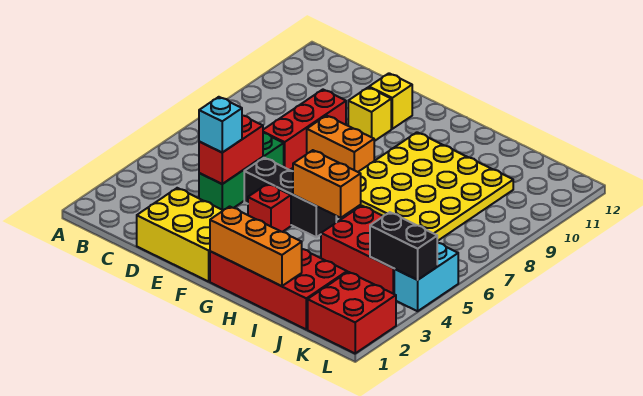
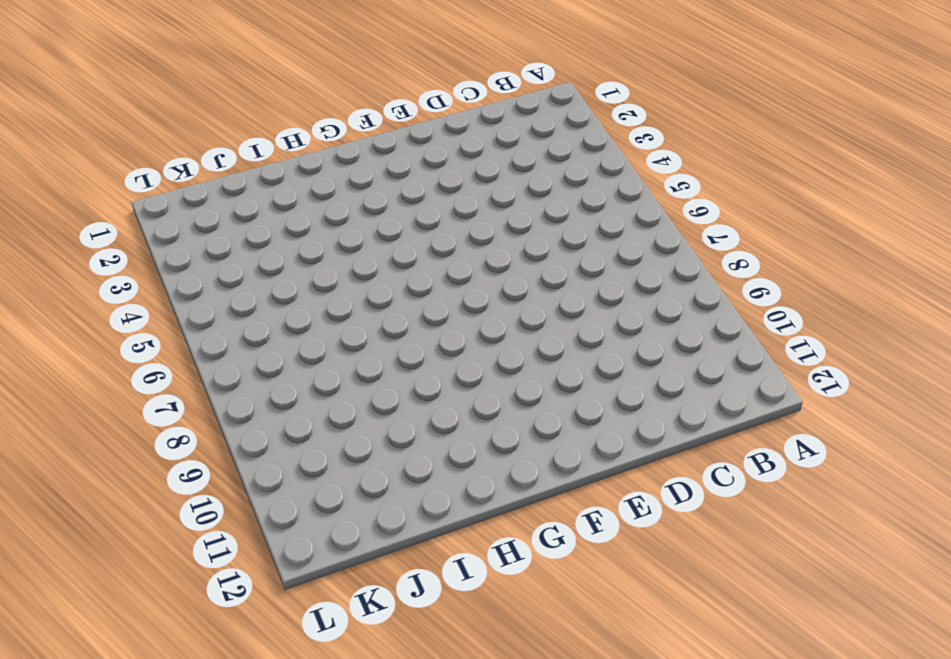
none -> yellow 2x3 brick [137,188,223,282]
none -> green 1x3 brick [199,133,284,210]
none -> red 1x3 brick [263,90,346,170]

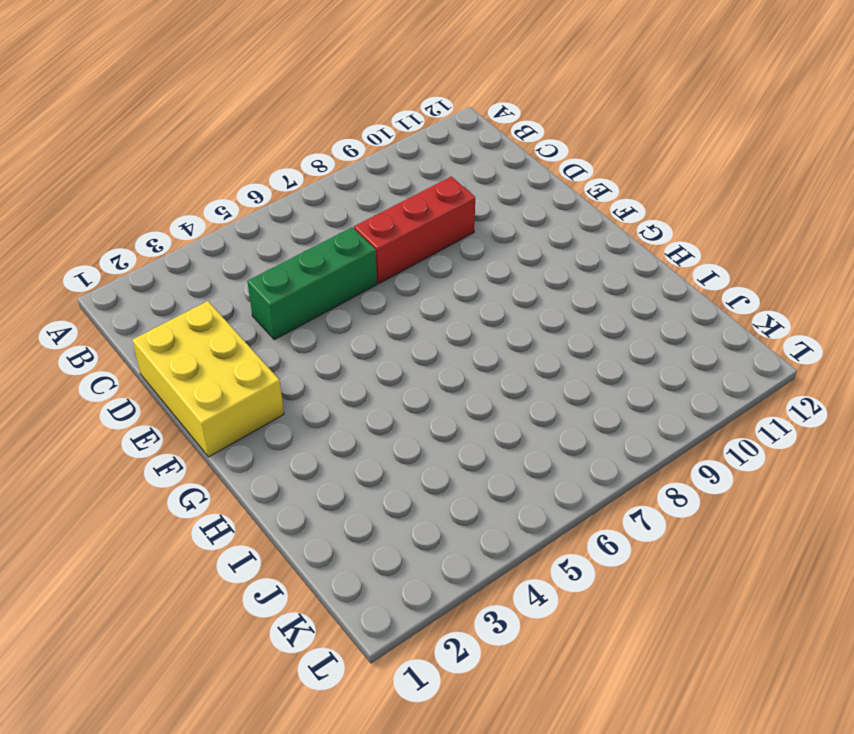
none -> black 1x3 brick [244,158,336,237]
none -> orange 1x2 brick [307,116,374,172]
none -> yellow 1x1 brick [348,87,391,141]

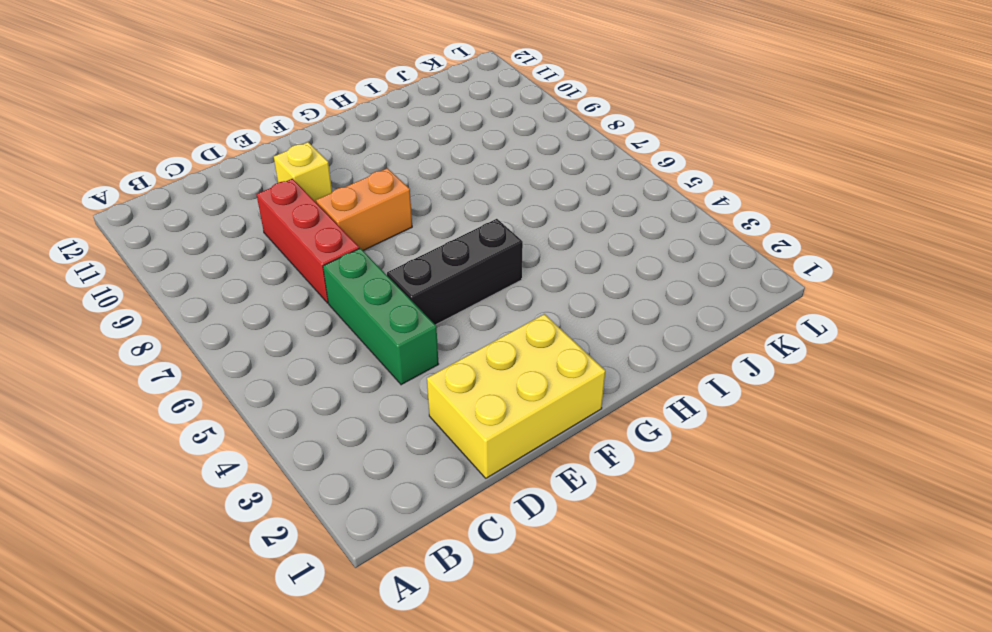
none -> yellow 1x1 brick [369,73,412,129]
none -> red 1x1 brick [248,184,291,232]
none -> red 2x4 brick [210,249,347,329]

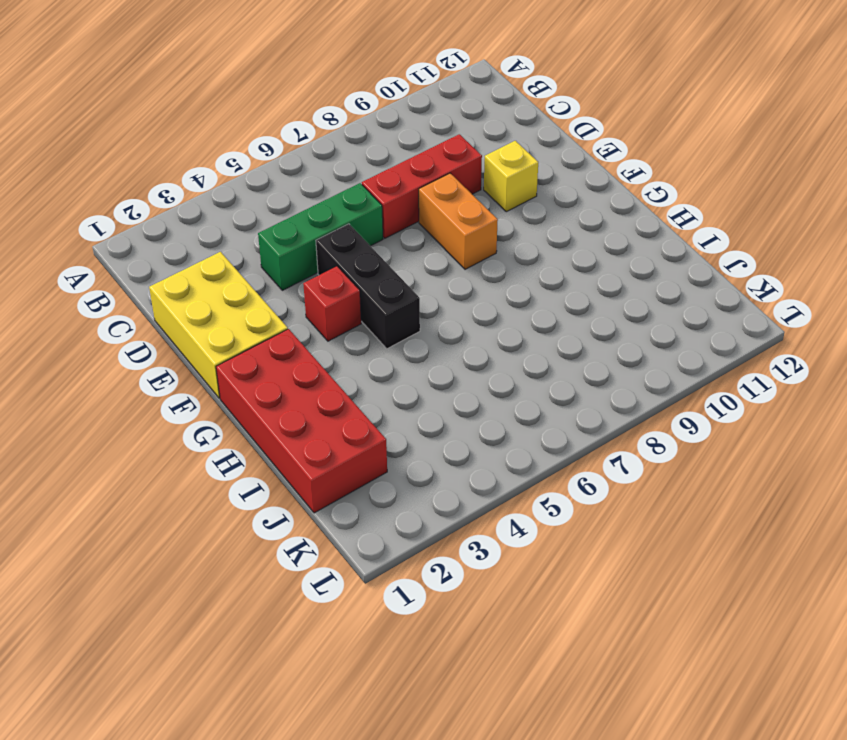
none -> yellow 1x1 brick [369,73,412,129]
none -> yellow 4x4 plate [356,132,513,241]
none -> red 2x3 brick [321,206,394,294]

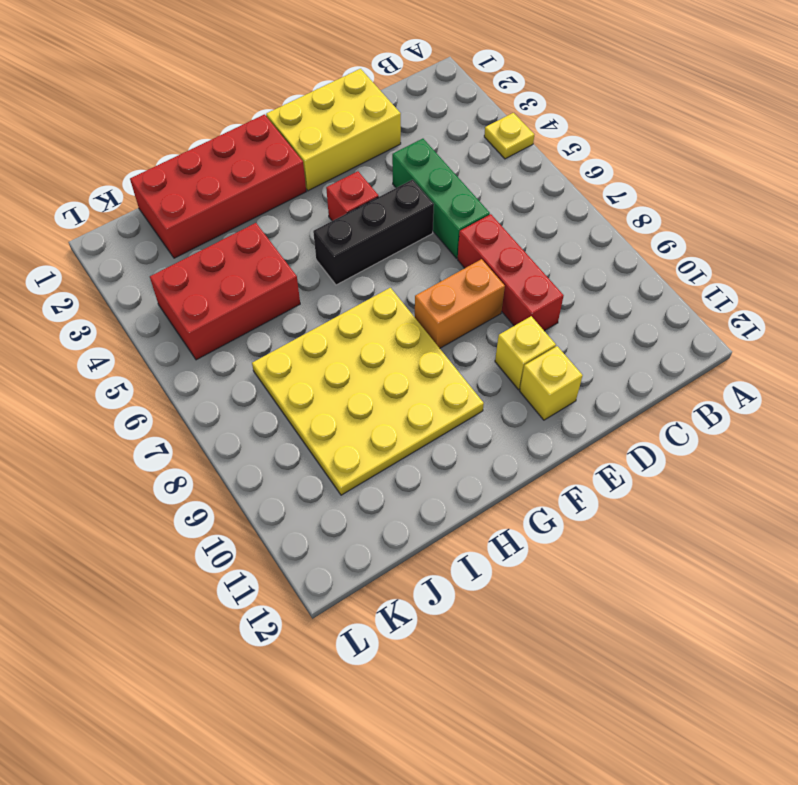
yellow 1x1 plate [484,113,534,159] -> none
none -> red 2x2 brick [308,272,396,353]
none -> cyan 1x2 brick [394,243,458,311]
none -> red 1x2 brick [199,116,263,184]

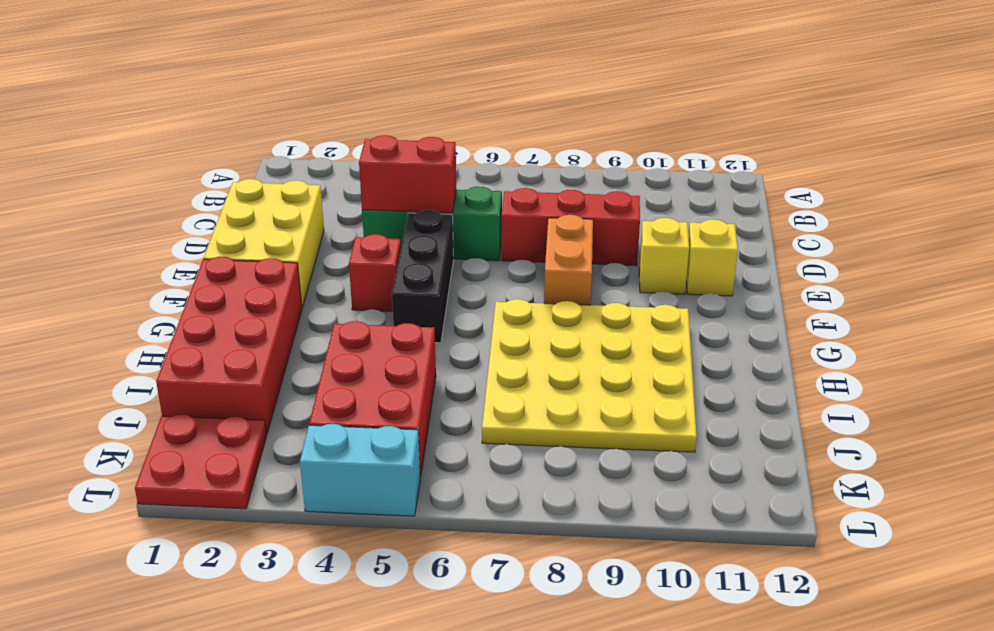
red 2x2 plate [135,415,267,509] -> red 2x2 brick [308,272,396,353]
none -> orange 1x3 brick [210,206,302,286]
none -> orange 1x2 brick [293,150,361,218]
none -> black 1x2 brick [370,212,437,280]

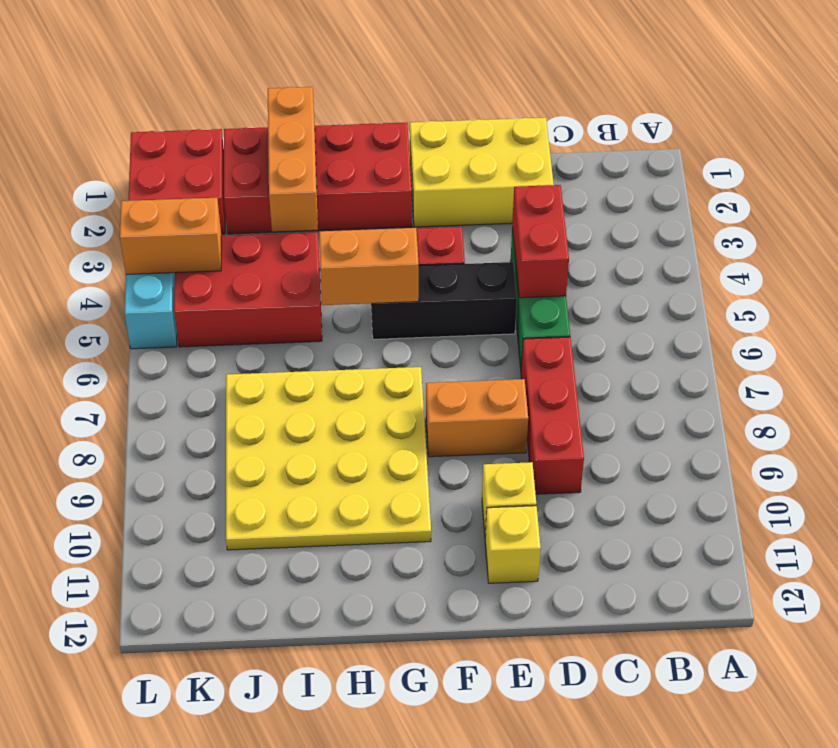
orange 1x3 brick [268,87,318,232] -> orange 1x3 brick turned to [210,206,302,286]
orange 1x2 brick [120,198,221,274] -> black 1x2 brick [370,212,437,280]
none -> cyan 1x1 brick [199,97,242,153]

